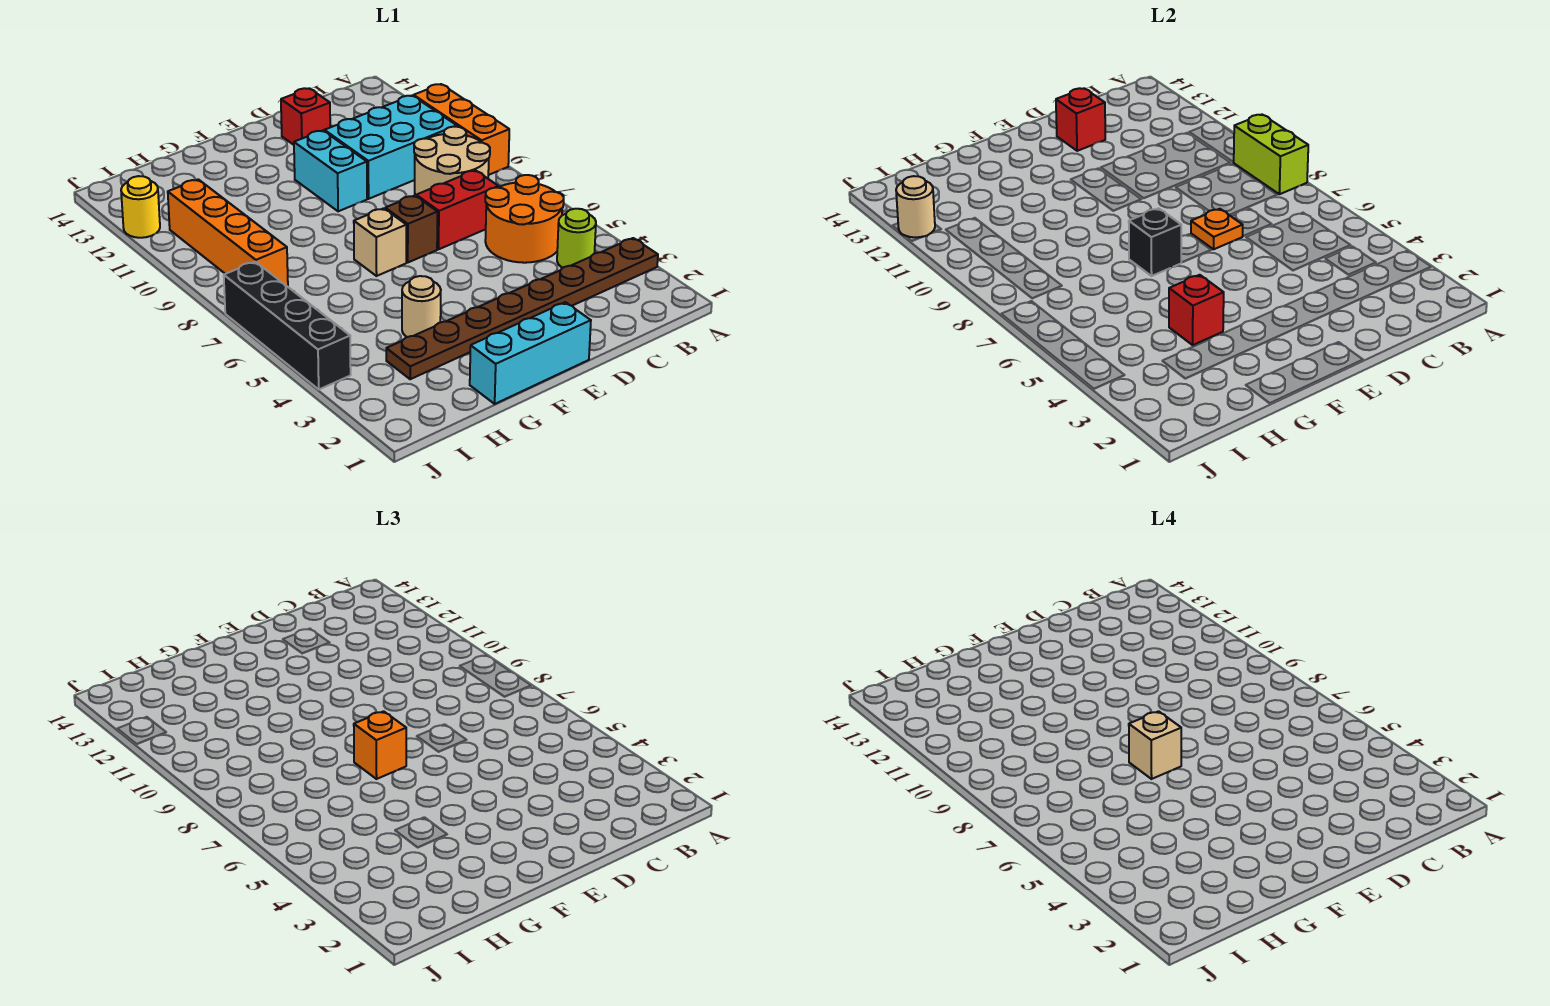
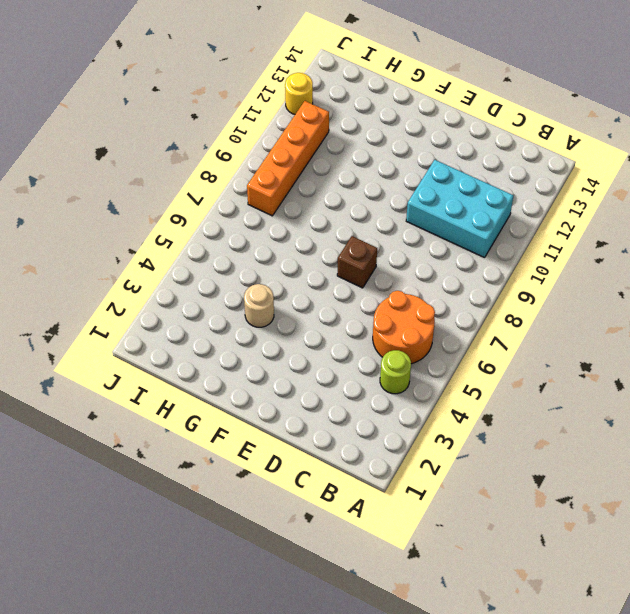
none -> brown 1x8 plate [386,238,658,379]
none -> orange 1x3 brick [414,84,509,175]
none -> tan 2x2 round brick [414,127,490,196]

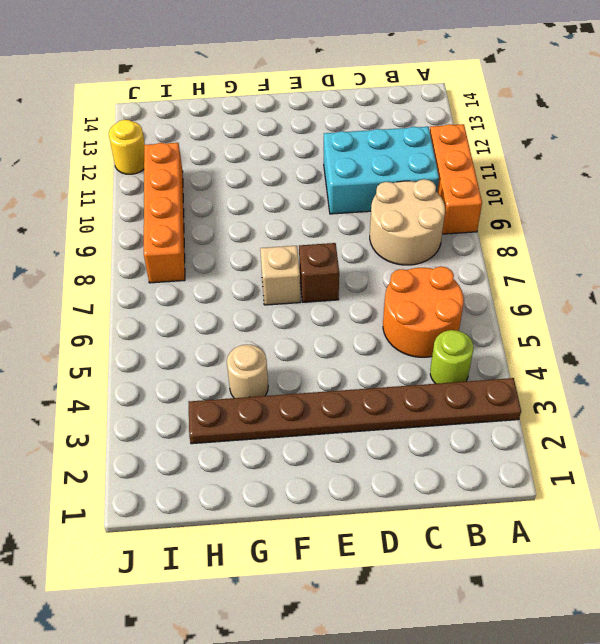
none -> red 1x2 brick [416,170,498,249]
none -> red 1x1 brick [281,88,330,145]
none -> cyan 1x3 brick [470,302,591,404]

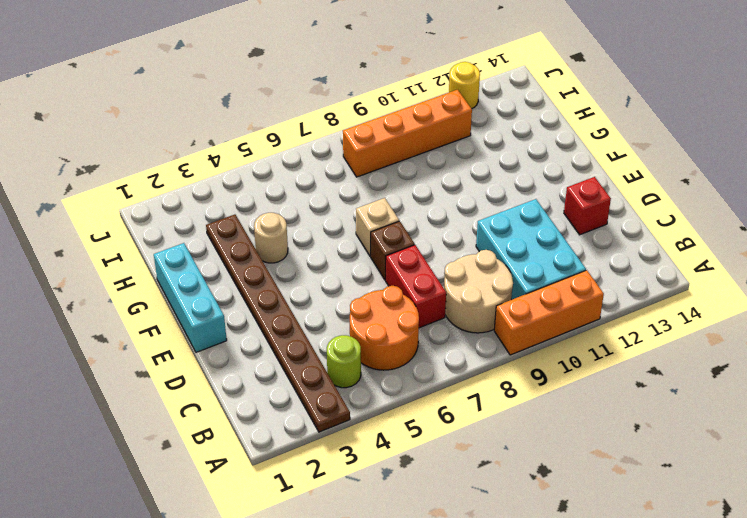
none -> cyan 1x2 brick [294,131,367,211]
none -> black 1x4 brick [224,262,351,389]
none -> lime 1x2 brick [1233,115,1308,194]

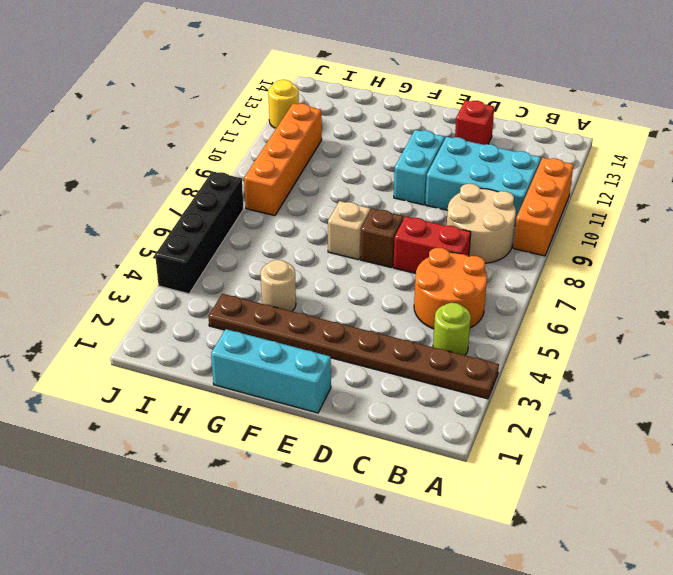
none -> lime 1x2 brick [1233,115,1308,194]
none -> orange 1x1 plate [1191,209,1243,249]
none -> red 1x1 brick [1056,88,1105,151]

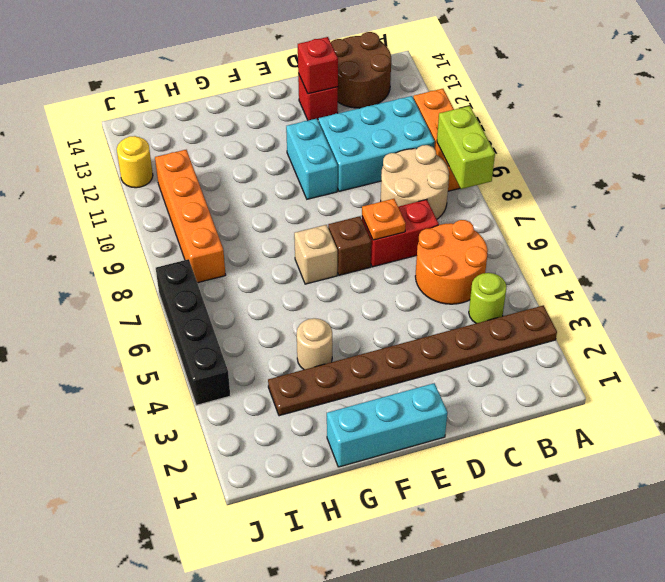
brown 2x2 round brick [331,32,391,108] -> none
none -> black 1x1 brick [1129,208,1181,276]
none -> red 1x1 brick [1169,275,1224,345]
none -> tan 1x1 round brick [896,176,935,237]

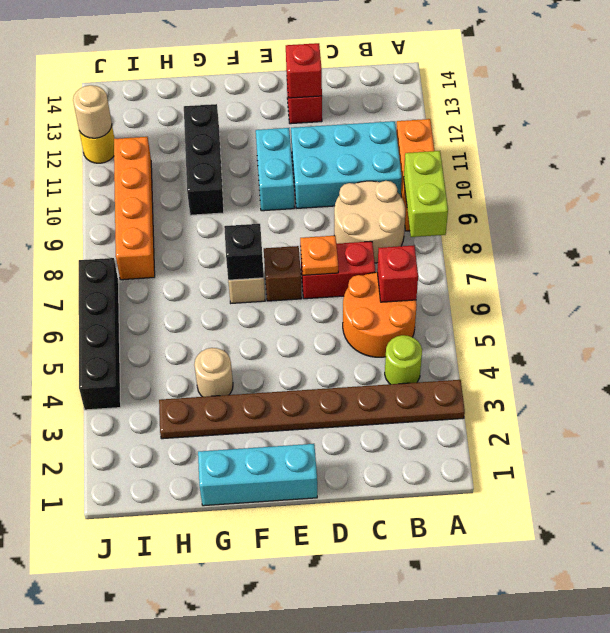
red 1x1 brick [377,246,418,302] -> red 1x1 brick moved to [1169,275,1224,345]
black 1x3 brick [184,104,224,215] -> none
none -> orange 1x1 brick [354,711,406,779]
none -> tan 1x1 brick [1129,711,1181,779]

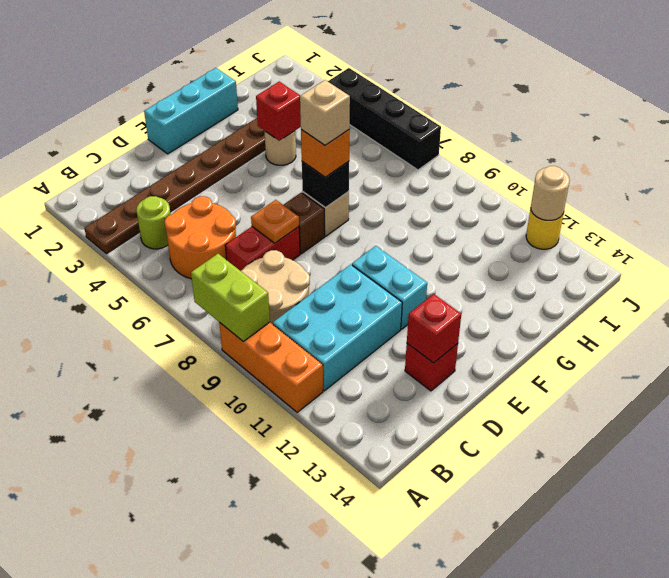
none -> orange 1x4 brick [168,179,288,286]

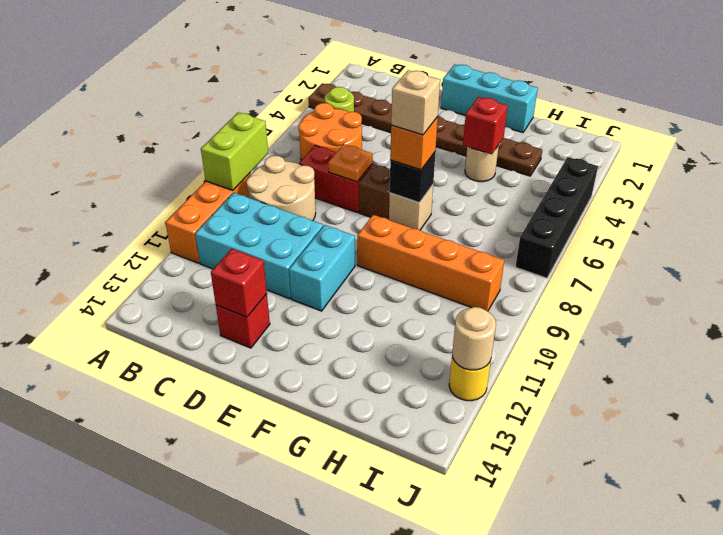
orange 1x4 brick [357,215,504,311] -> orange 1x4 brick turned to [168,179,288,286]

